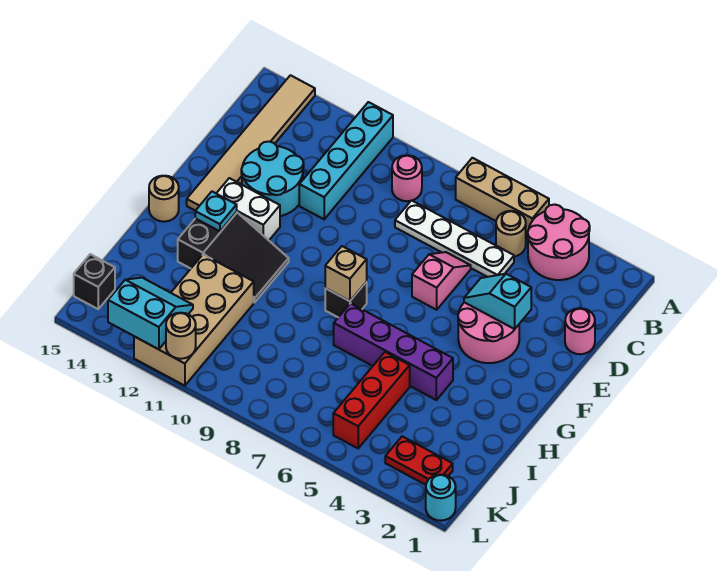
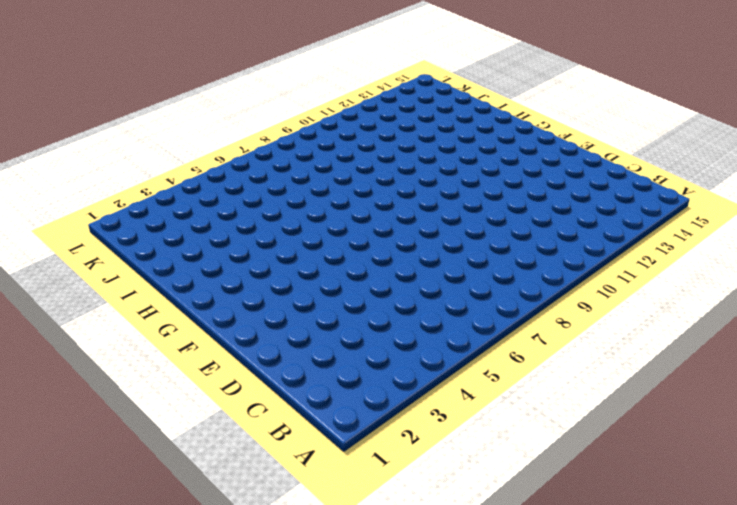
none -> pink 2x2 round brick [528,205,590,280]
none -> tan 1x3 brick [456,158,549,238]
none -> cyan 1x4 brick [299,102,393,219]

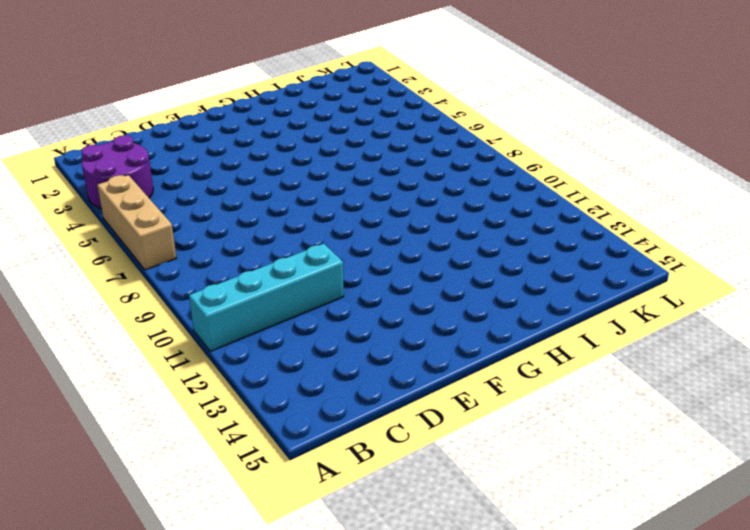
purple 2x2 round brick [82,135,153,209] -> pink 2x2 round brick [528,205,590,280]
none -> tan 1x6 tile [187,75,315,211]
none -> tan 1x1 round brick [496,211,526,257]
none -> pink 1x1 round brick [392,155,422,201]

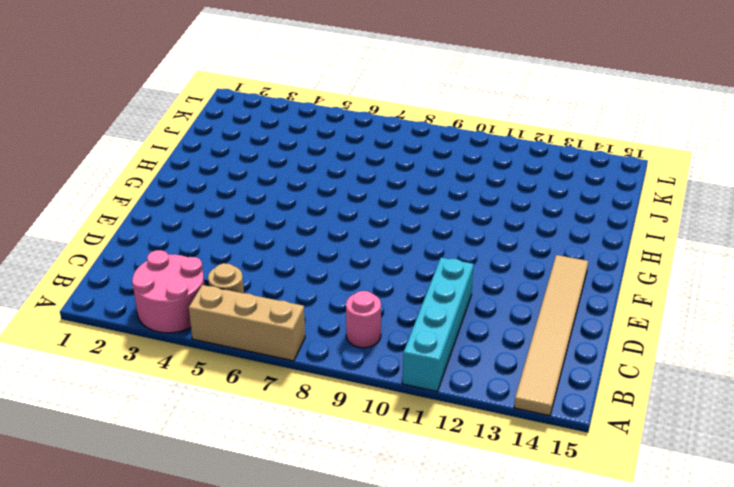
none -> white 1x4 plate [395,200,514,277]
none -> pink 1x1 round brick [565,308,595,354]
none -> pink 1x2 slope [412,252,471,310]

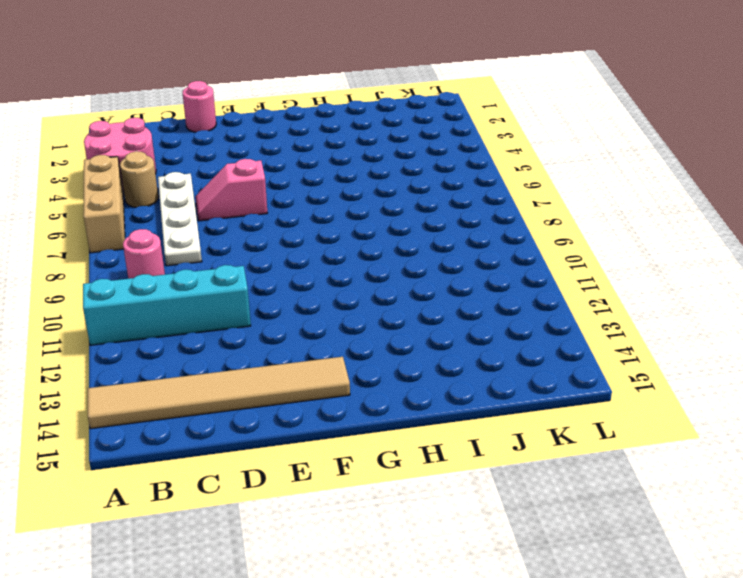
none -> cyan 2x2 round brick [241,141,304,216]
none -> pink 2x2 round brick [458,302,519,363]
none -> white 1x2 brick [216,178,280,240]

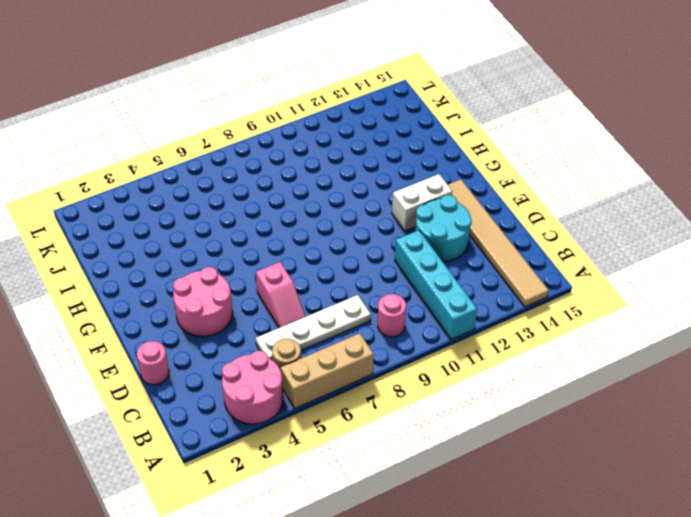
none -> black 1x1 brick [325,282,367,317]
none -> black 2x3 slope [178,212,289,303]
none -> tan 1x1 round brick [149,176,179,222]

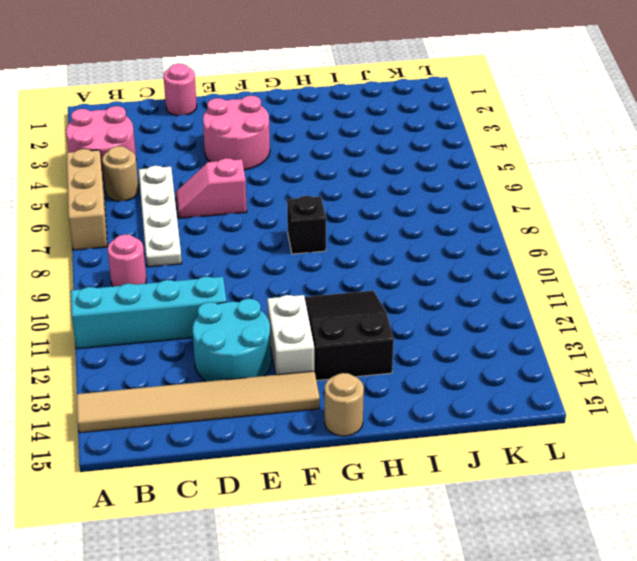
none -> purple 1x4 brick [334,303,453,400]
none -> red 1x3 brick [333,352,410,448]
none -> tan 2x4 brick [134,255,254,386]

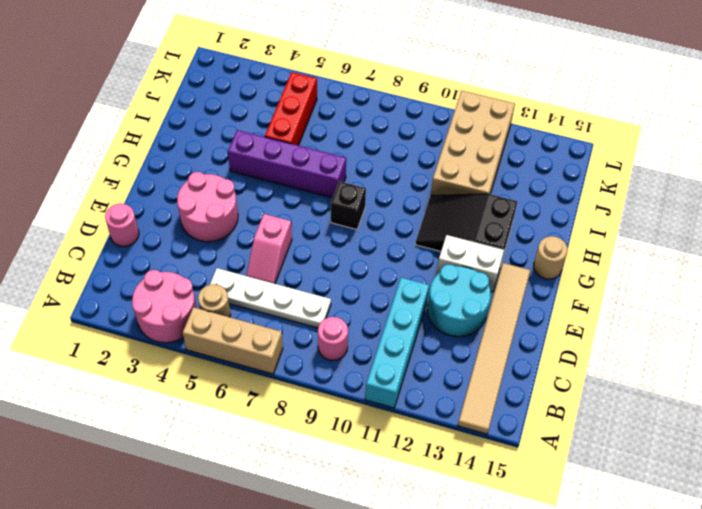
none -> red 1x2 plate [385,436,453,485]
none -> black 1x1 brick [74,254,115,309]
none -> cyan 1x1 round brick [426,475,456,521]

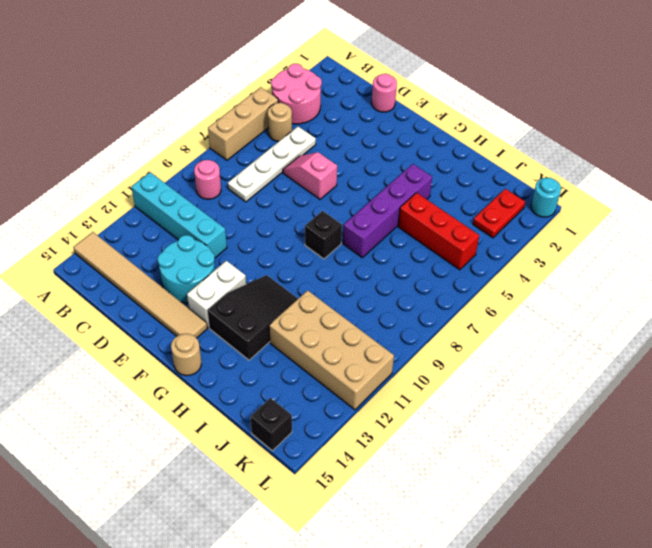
none -> pink 2x2 round brick [458,302,519,363]
none -> cyan 1x2 slope [464,274,531,329]
none -> tan 1x1 brick [325,246,367,301]

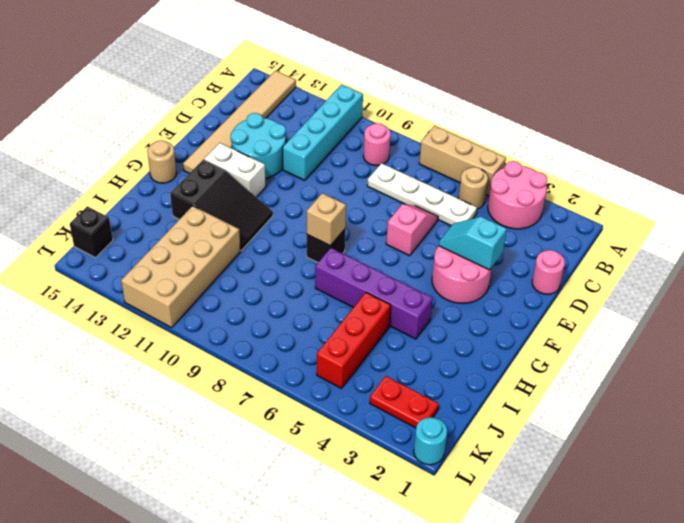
none -> cyan 1x1 plate [195,192,237,231]
none -> cyan 2x2 slope [108,278,193,349]
none -> tan 1x1 round brick [166,313,196,359]

